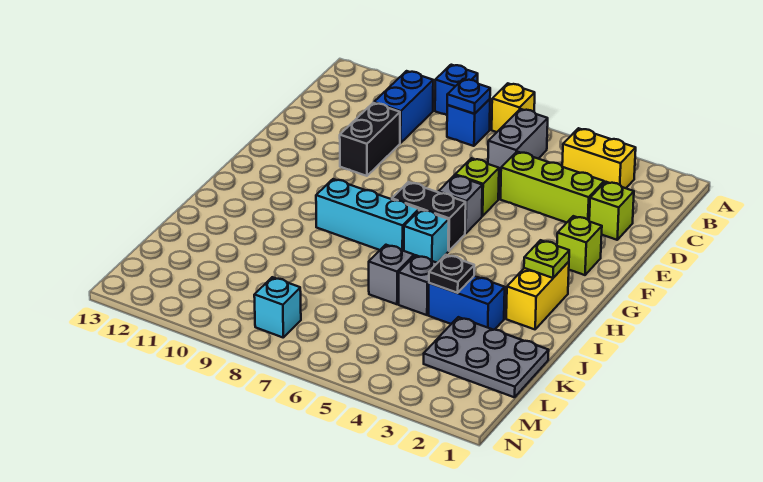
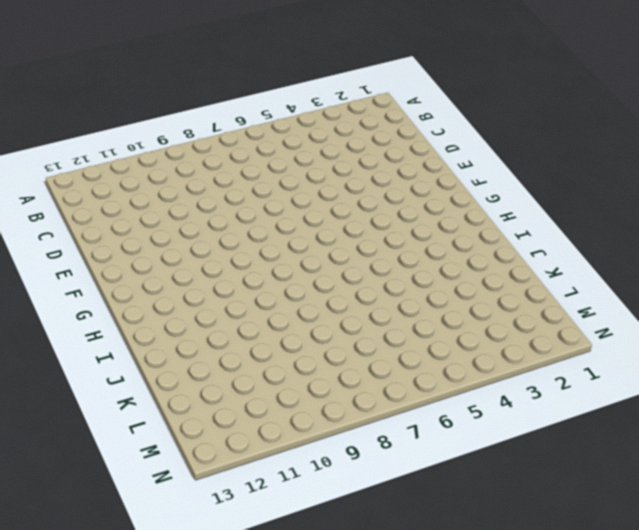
none -> yellow 1x1 brick [492,83,535,132]
none -> blue 1x1 brick [435,65,478,115]
none -> yellow 1x2 brick [562,128,636,188]

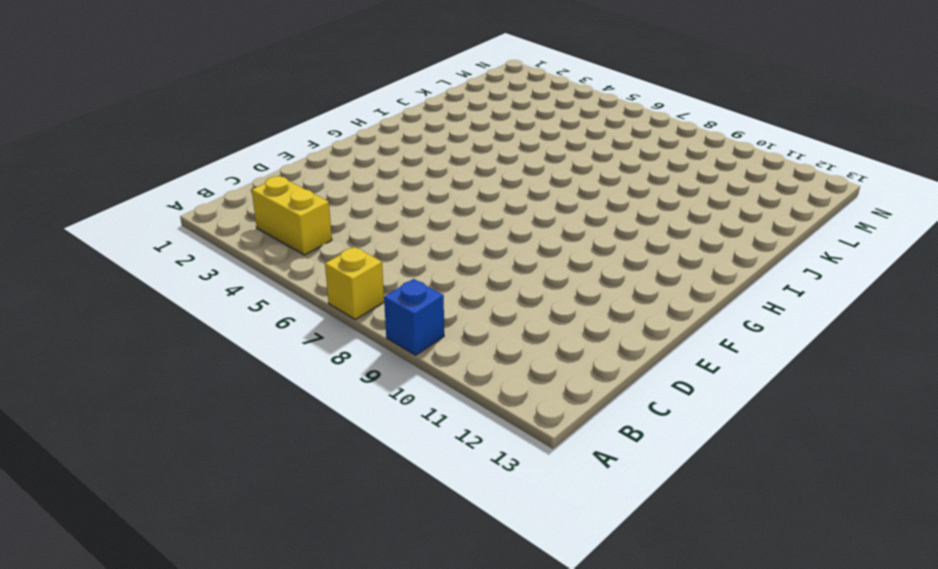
none -> grey 1x2 brick [488,109,548,177]
none -> blue 1x1 brick [447,99,490,146]
none -> blue 1x2 brick [374,71,433,143]

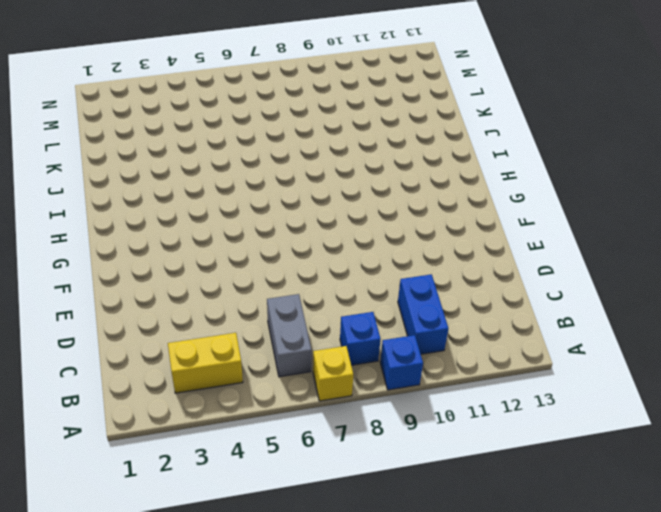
none -> lime 1x1 brick [589,182,634,240]
none -> lime 1x3 brick [501,152,604,223]
none -> black 1x2 brick [340,103,400,176]

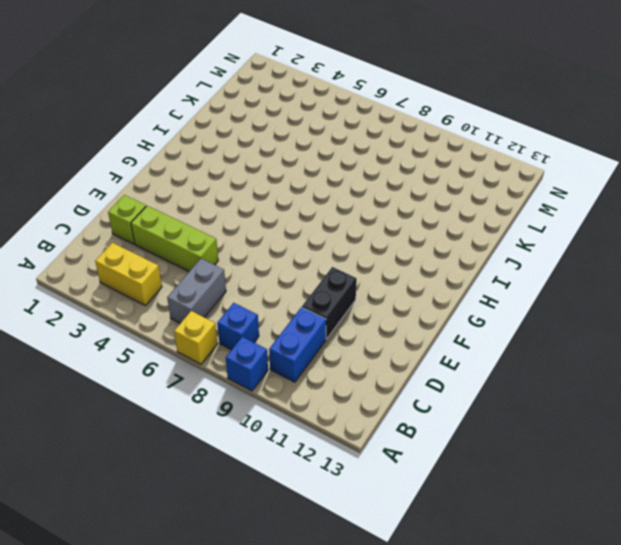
none -> lime 1x1 brick [455,158,499,216]
none -> lime 1x1 brick [557,216,602,275]
none -> grey 1x1 brick [438,175,482,233]

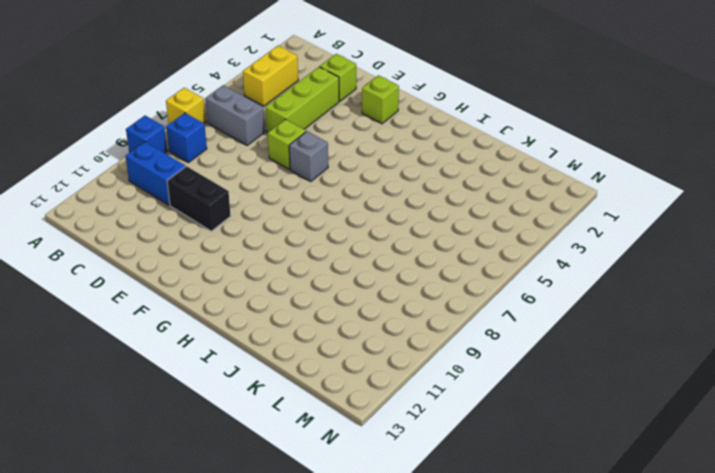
none -> black 1x2 brick [392,182,466,251]
none -> yellow 1x2 brick [506,262,569,329]
none -> cyan 1x1 brick [404,210,449,263]

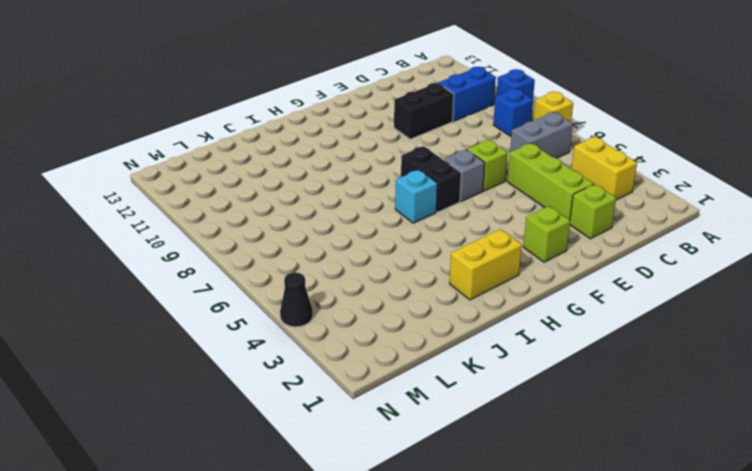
black 1x1 cone [280,272,313,327] -> none
none -> cyan 1x3 brick [316,179,419,251]
none -> blue 1x2 brick [429,276,505,330]
none -> grey 1x1 brick [399,255,437,315]

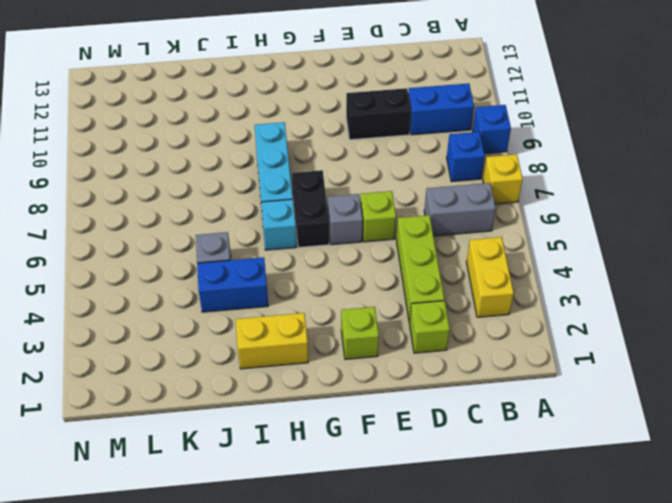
blue 1x2 brick [197,257,268,312] -> blue 1x2 brick turned to [429,276,505,330]
none -> grey 1x1 brick [369,245,414,304]
none -> grey 2x3 plate [424,317,549,397]
none -> cyan 1x1 brick [254,277,301,337]

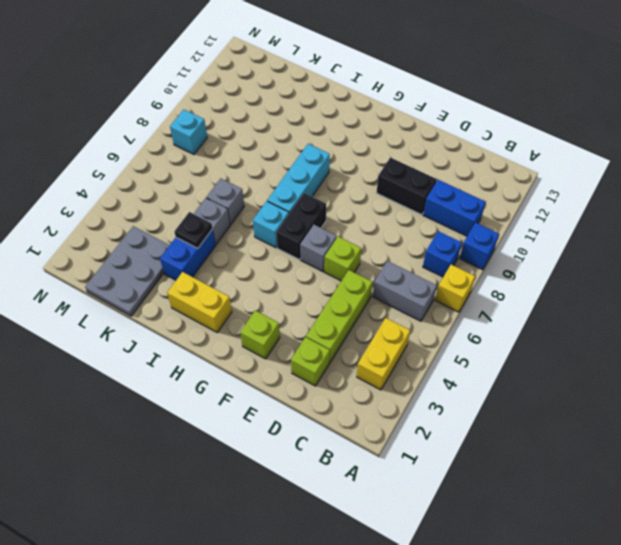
none -> blue 1x1 plate [447,79,490,114]
none -> lime 1x1 plate [524,240,569,278]

